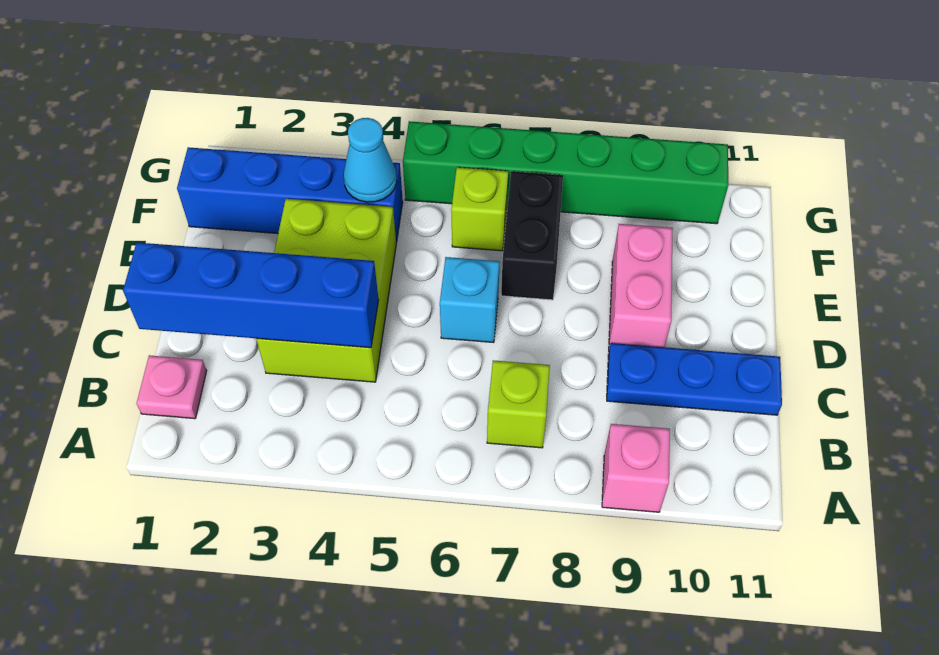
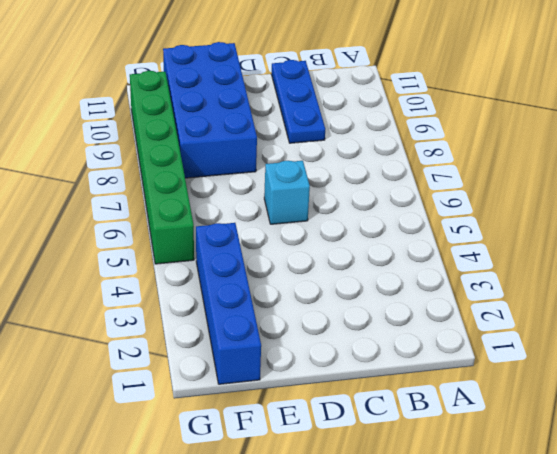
blue 2x4 brick [163,42,257,178] -> pink 1x2 brick [609,224,673,348]
none -> pink 1x1 brick [602,424,670,512]
none -> pink 1x1 plate [137,355,207,419]
none -> lime 1x1 brick [487,360,550,448]

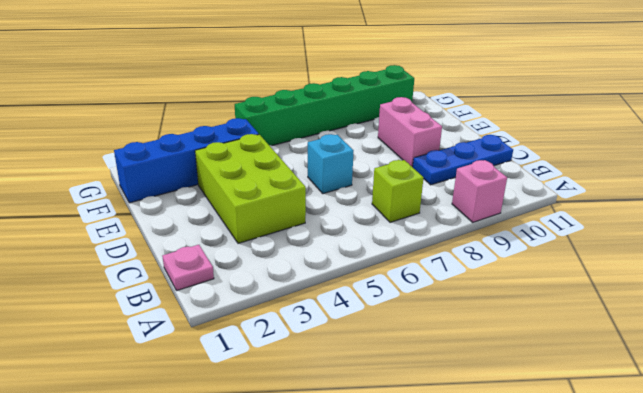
none -> black 1x2 brick [501,171,563,300]
none -> lime 1x1 brick [451,167,508,251]
none -> blue 1x4 brick [123,243,379,348]

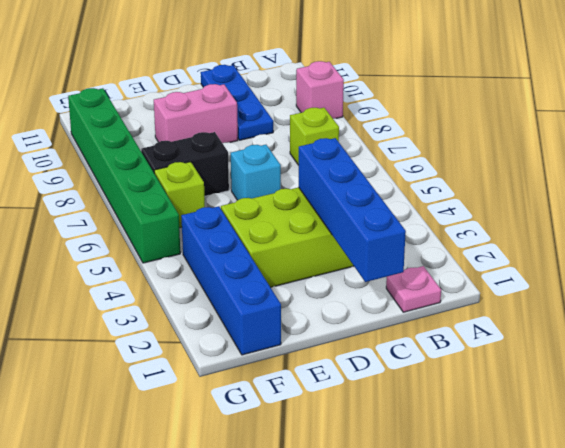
none -> cyan 1x1 cone [344,118,397,202]

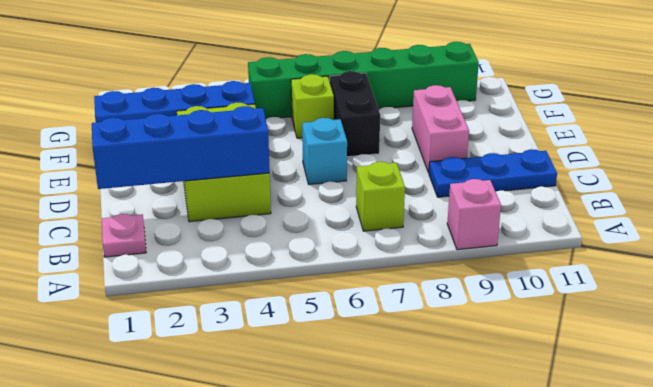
none -> cyan 1x1 cone [344,118,397,202]

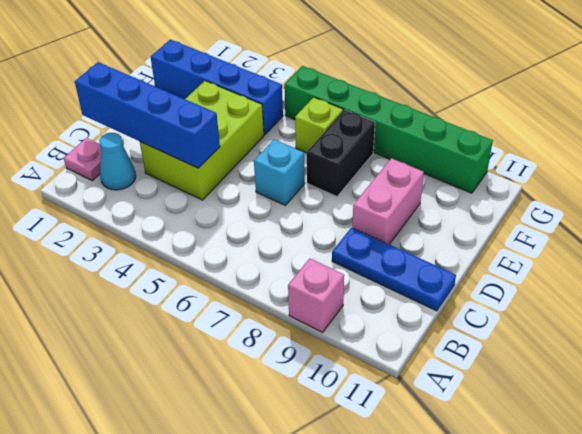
cyan 1x1 cone [99,133,136,190] -> cyan 1x1 cone moved to [344,118,397,202]
none -> lime 1x1 brick [487,360,550,448]

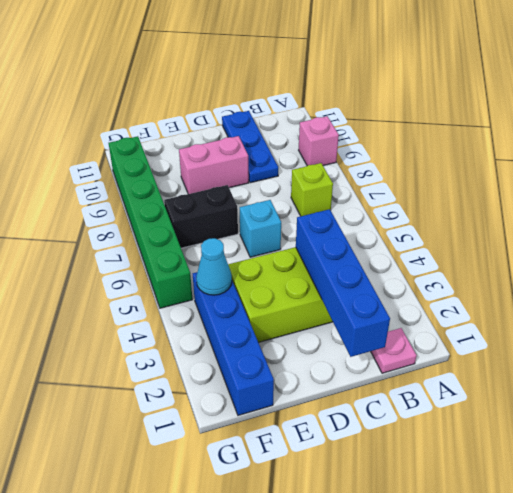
none -> lime 1x1 brick [451,167,508,251]

